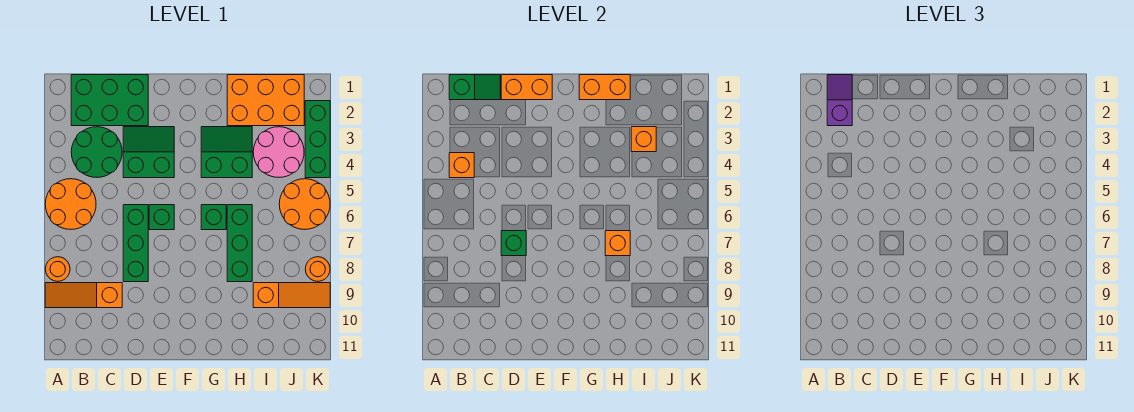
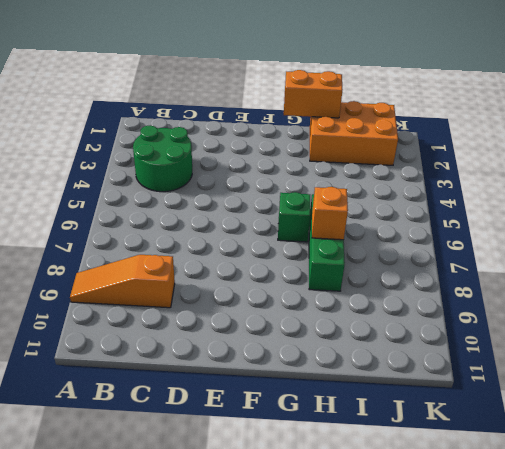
none -> orange 2x2 round brick [45,179,96,229]
none -> orange 1x1 round brick [45,257,70,281]
none -> green 2x3 brick [71,75,148,126]

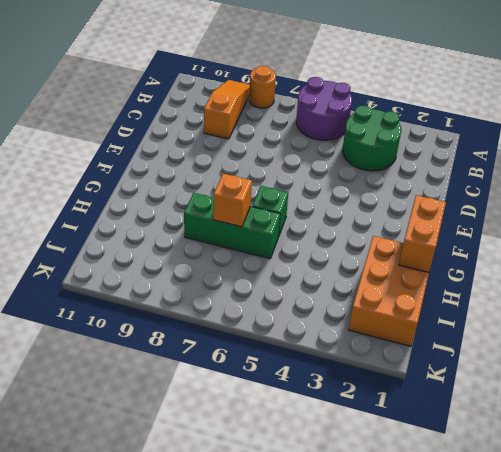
purple 2x2 round brick [296,77,352,140] -> orange 2x2 round brick [45,179,96,229]
none -> green 2x3 brick [71,75,148,126]
none -> green 2x2 slope [123,127,174,178]
none -> green 1x3 brick [123,205,148,282]

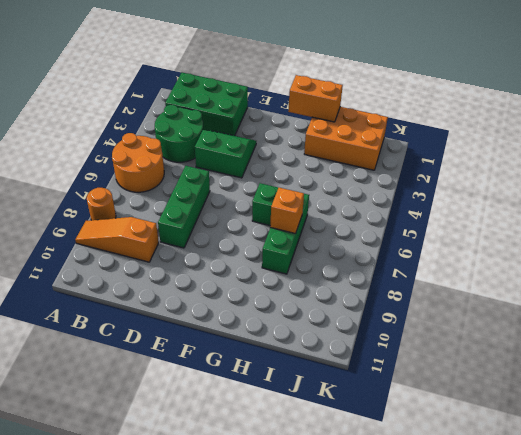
none -> green 1x1 brick [149,205,174,230]
none -> green 2x2 slope [201,127,252,178]
none -> pink 2x2 round brick [253,127,304,177]

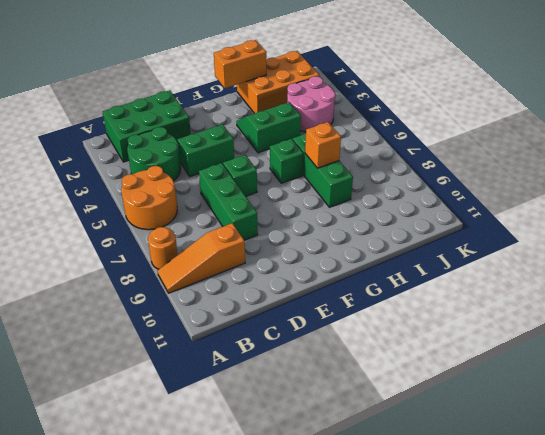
none -> orange 1x3 slope [253,283,330,308]
none -> orange 2x2 round brick [279,179,330,229]
none -> green 1x3 brick [305,101,330,178]

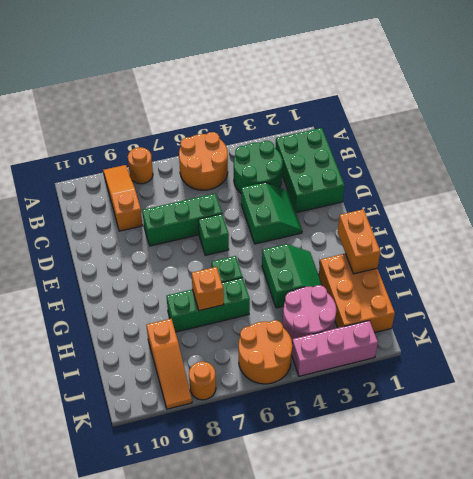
pink 1x3 brick [292,321,378,376] -> green 1x3 brick [305,101,330,178]
none -> green 1x2 slope [449,75,500,100]
none -> orange 1x1 brick [449,153,474,178]
none -> orange 1x2 brick [501,75,552,100]

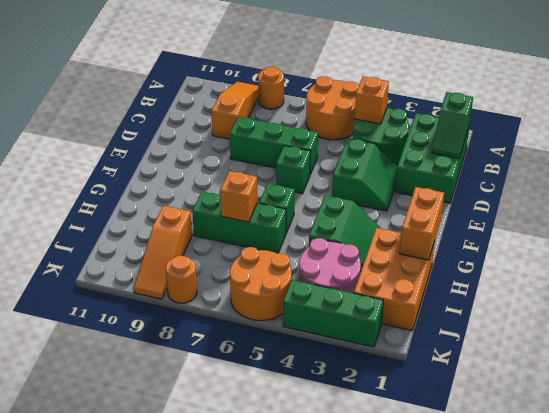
none -> orange 1x2 brick [501,75,552,100]
none -> green 1x1 brick [501,231,526,256]
none -> orange 1x1 brick [631,127,656,152]

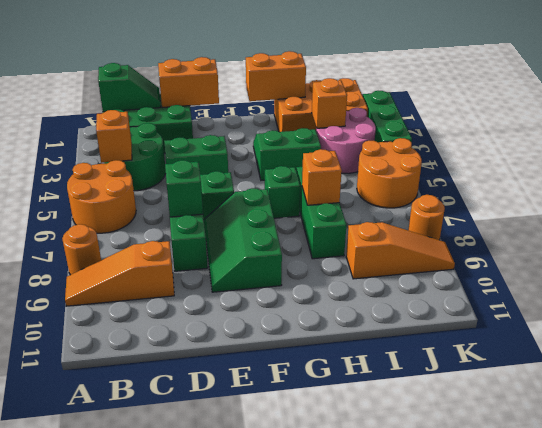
green 2x3 slope [204,188,282,292] -> none
none -> purple 1x2 slope [827,75,852,126]

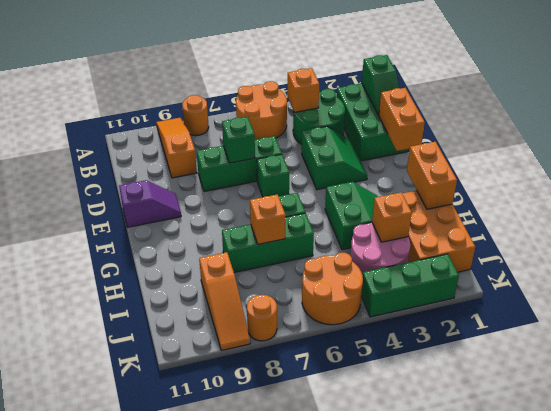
purple 1x2 slope [119,180,181,227] -> purple 1x2 slope moved to [827,75,852,126]

